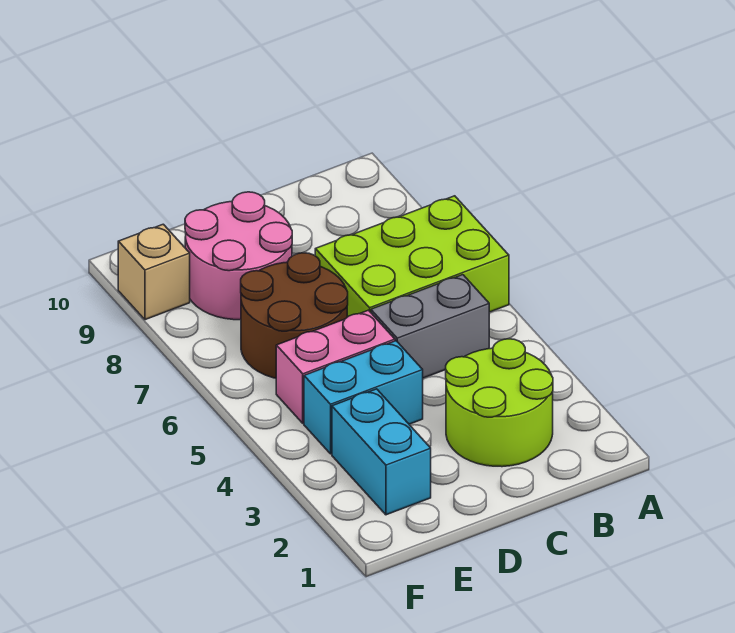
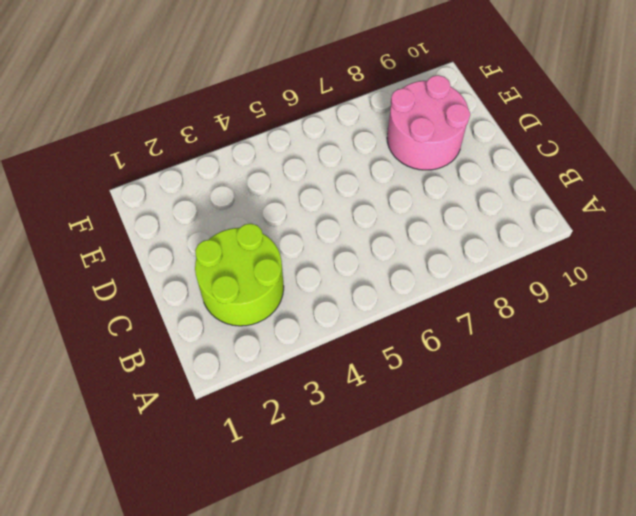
none -> lime 2x3 brick [315,196,509,317]
none -> grey 1x2 brick [371,275,489,378]

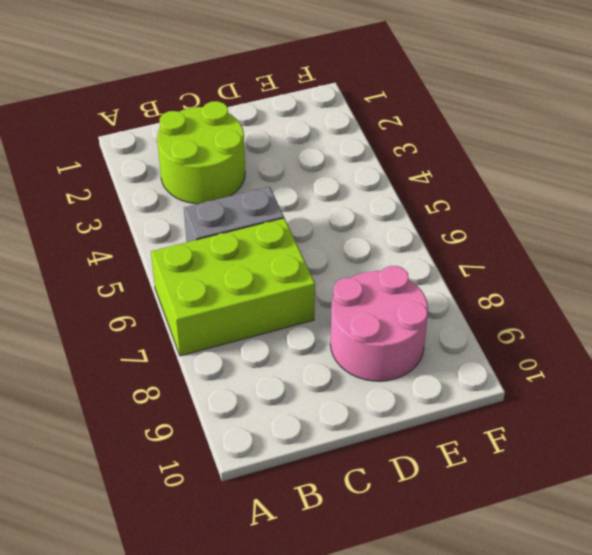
none -> cyan 1x2 brick [304,341,423,454]
none -> pink 1x2 brick [276,310,395,423]

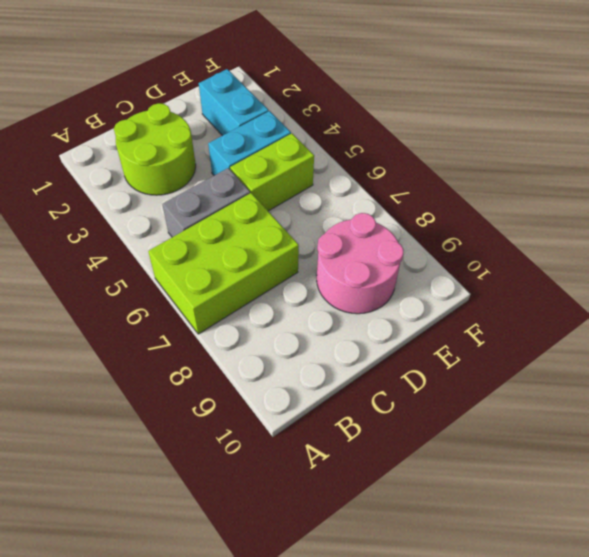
lime 1x2 brick [230,133,314,211] -> pink 1x2 brick [276,310,395,423]
none -> brown 2x2 round brick [241,253,348,378]
none -> tan 1x1 brick [118,224,190,320]

